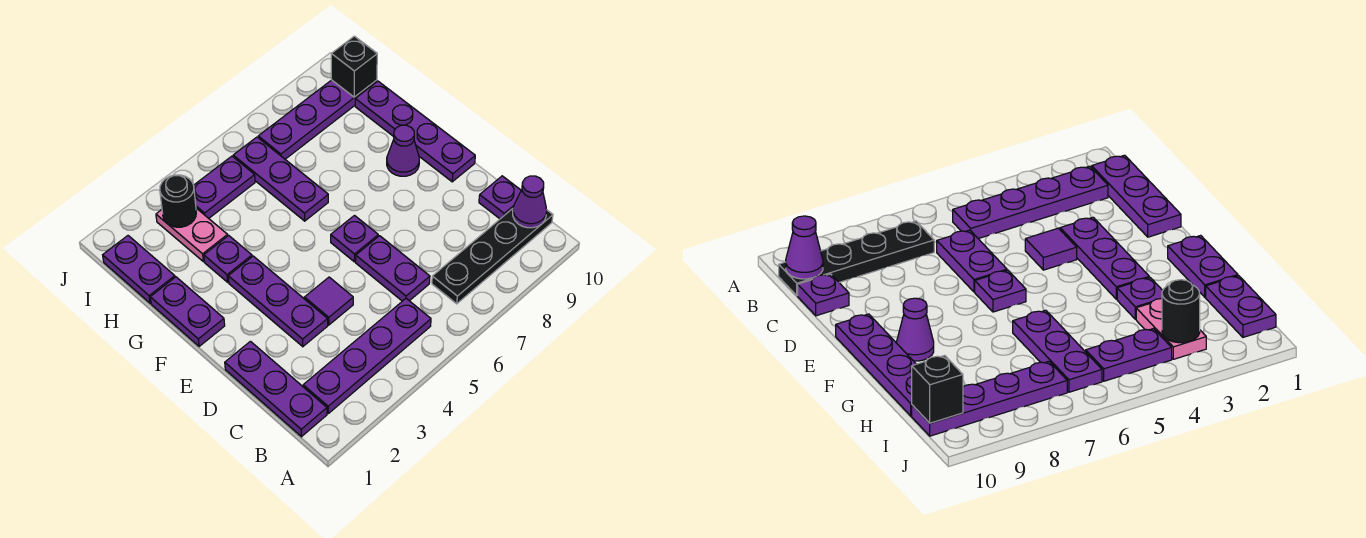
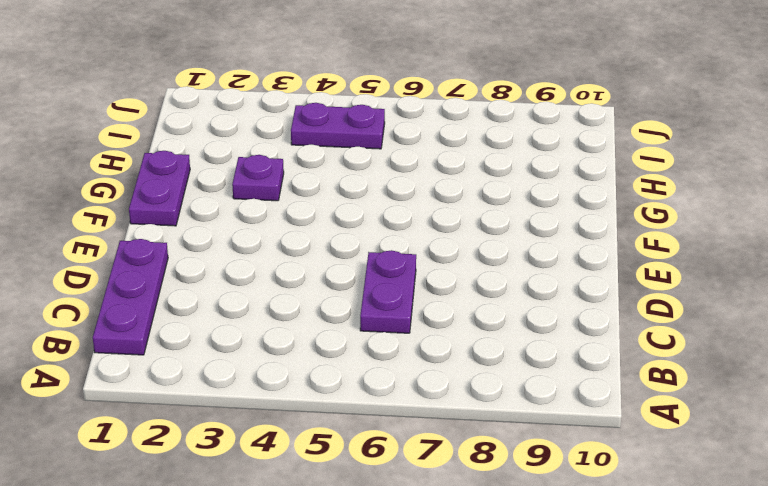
none -> purple 1x4 plate [303,299,431,413]
none -> black 1x4 plate [432,209,553,304]
none -> purple 1x1 plate [479,176,521,219]

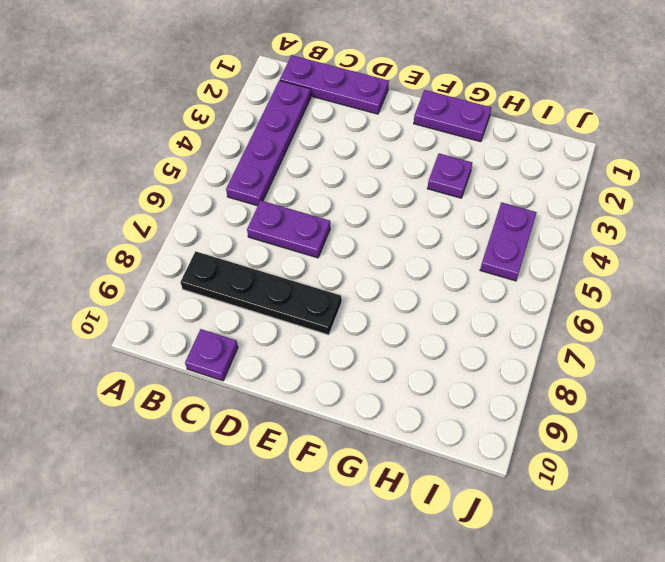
black 1x4 plate [180,251,342,335] -> black 1x4 plate turned to [432,209,553,304]
none -> purple 1x3 plate [228,256,328,347]
none -> purple 1x1 tile [304,277,353,325]
none -> purple 1x1 plate [331,216,378,262]

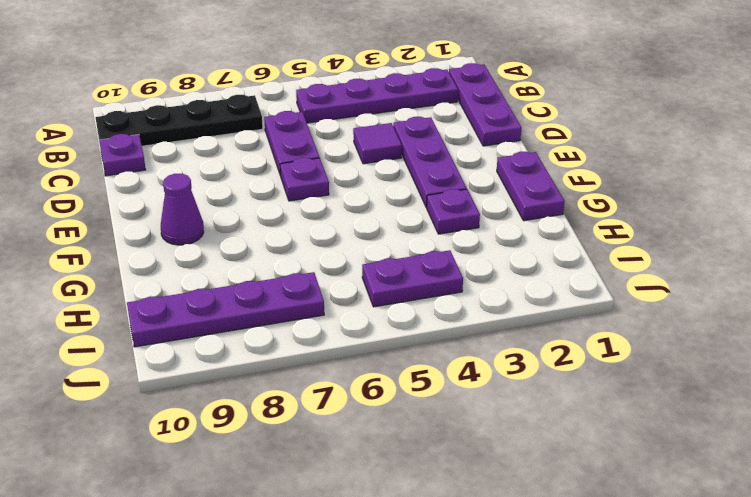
none -> purple 1x4 plate [355,81,475,182]
none -> purple 1x3 plate [233,137,328,221]
none -> purple 1x2 plate [103,236,175,303]

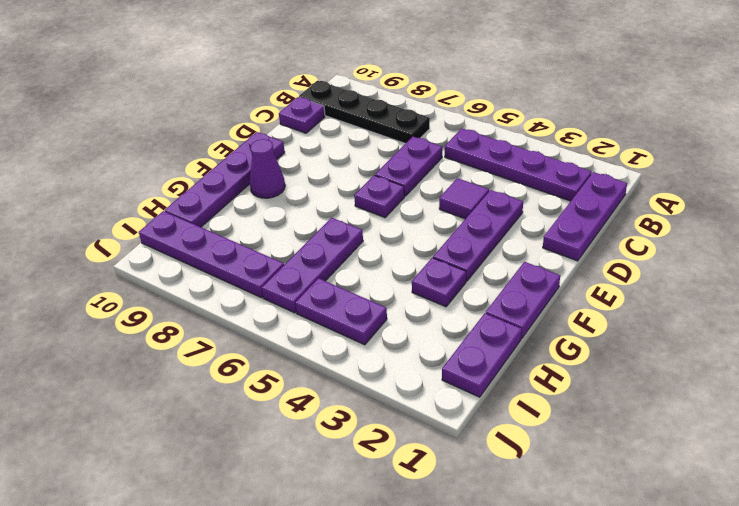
none -> pink 1x2 plate [156,208,228,262]
none -> purple 1x1 cone [513,176,547,228]
none -> black 1x1 round brick [160,175,196,227]

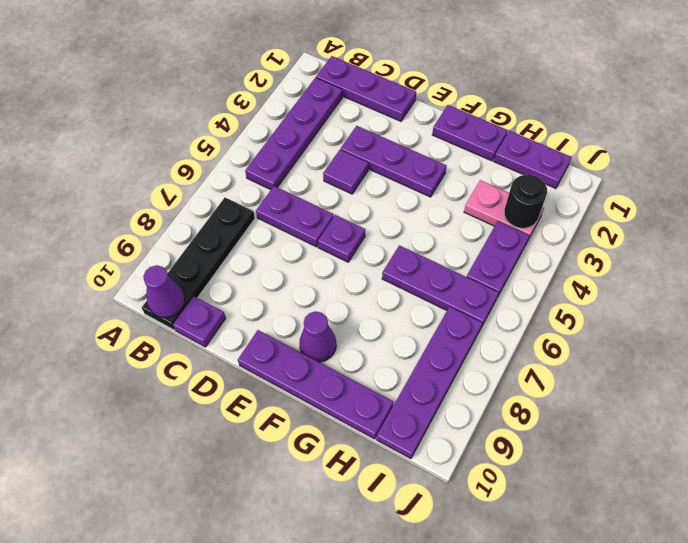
none -> purple 1x1 plate [204,236,252,282]
none -> black 1x1 brick [331,36,377,97]

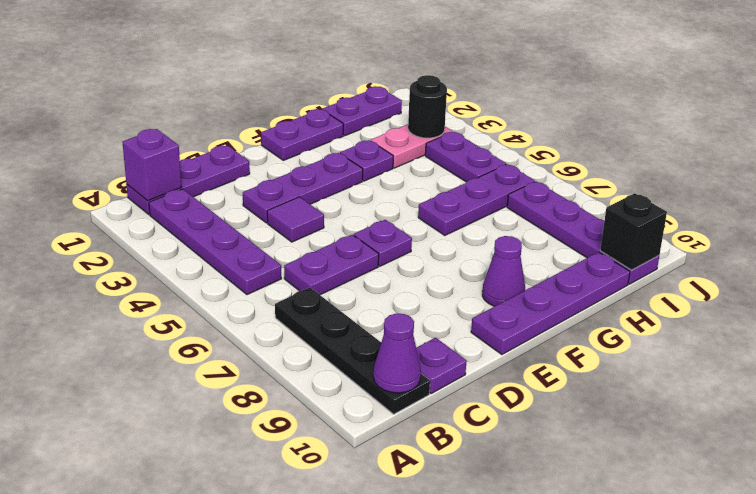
purple 1x1 brick [123,129,182,201] -> none

